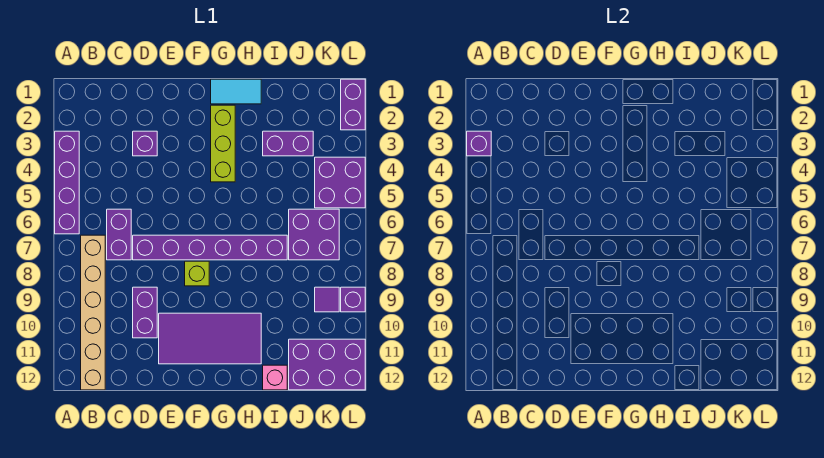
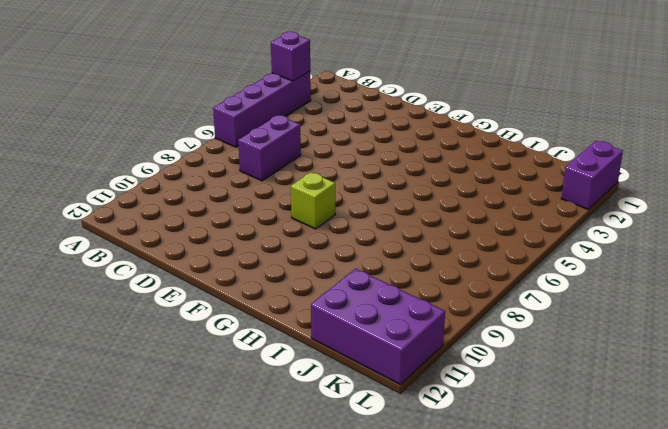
none -> tan 1x6 brick [81,235,105,390]
none -> purple 1x1 brick [133,131,157,156]
none -> purple 1x6 brick [133,235,287,260]

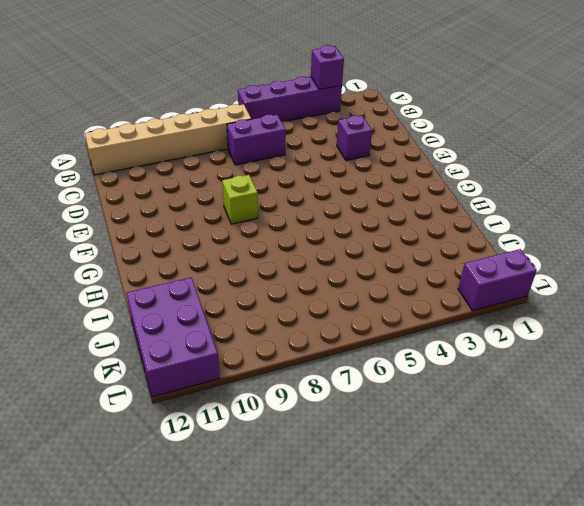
none -> purple 1x6 brick [133,235,287,260]
none -> purple 1x2 brick [133,287,157,338]
none -> purple 2x4 tile [159,313,261,364]

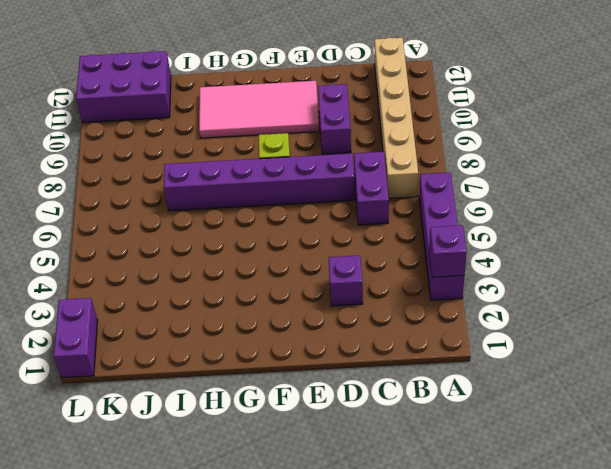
pink 2x4 tile [199,81,319,138] -> purple 2x4 tile [159,313,261,364]
none -> cyan 1x2 tile [211,79,261,104]
none -> lime 1x3 brick [211,105,235,182]
none -> purple 1x2 brick [263,131,313,156]

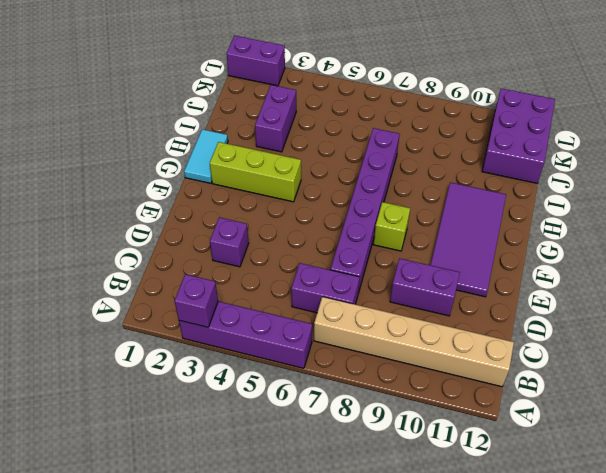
none -> pink 1x1 brick [263,365,287,390]
none -> purple 2x2 brick [289,209,339,260]
none -> purple 2x2 brick [315,157,365,208]

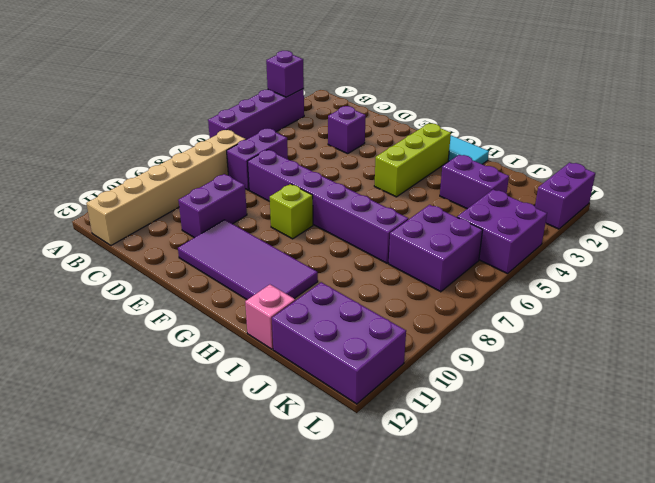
none -> purple 1x1 tile [315,287,339,312]
none -> purple 1x1 brick [341,287,365,312]

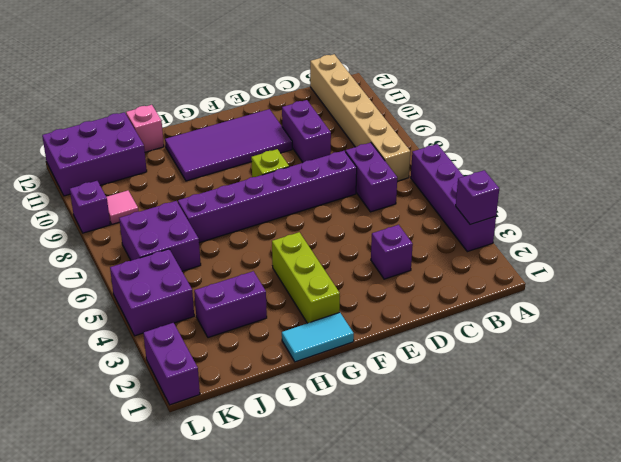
pink 1x1 tile [107,190,139,224] -> purple 1x1 tile [315,287,339,312]

